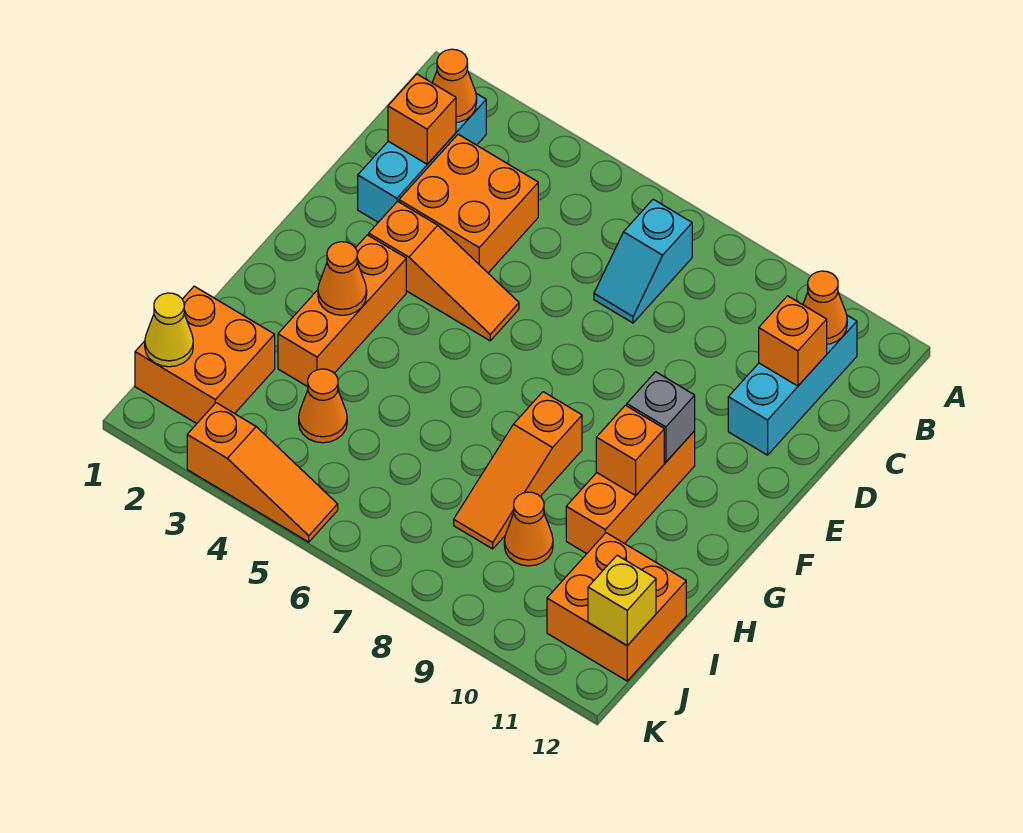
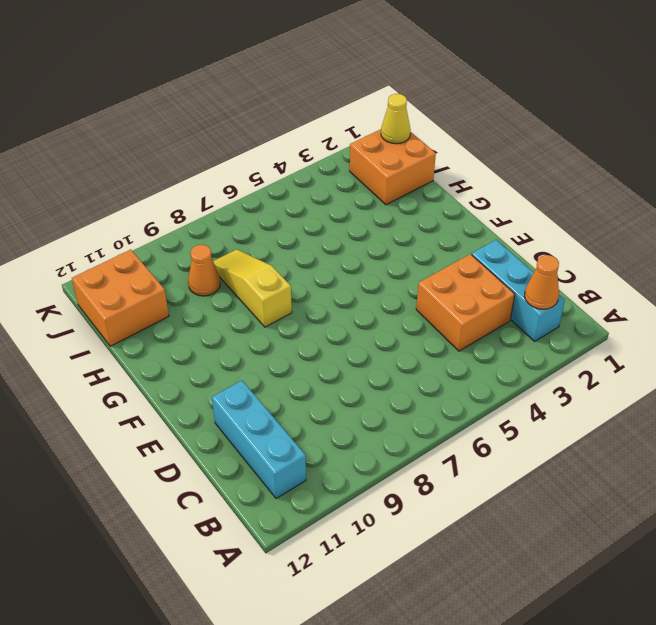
yellow 1x3 slope [213,249,292,327] -> orange 1x3 slope [454,392,582,549]
none -> cyan 1x2 slope [594,199,692,323]
none -> orange 1x3 slope [369,201,519,341]
none -> orange 1x3 brick [278,235,406,387]

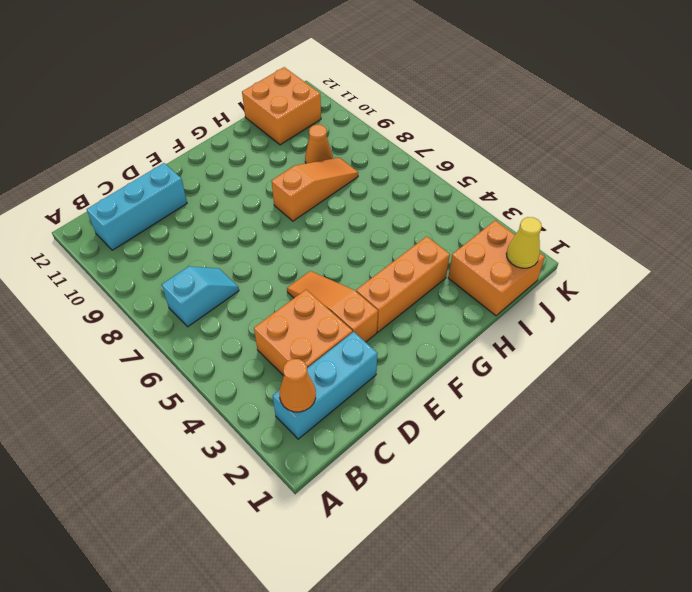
none -> orange 1x3 brick [566,431,695,554]
none -> orange 1x1 cone [299,369,347,443]
none -> orange 1x3 slope [187,403,338,542]

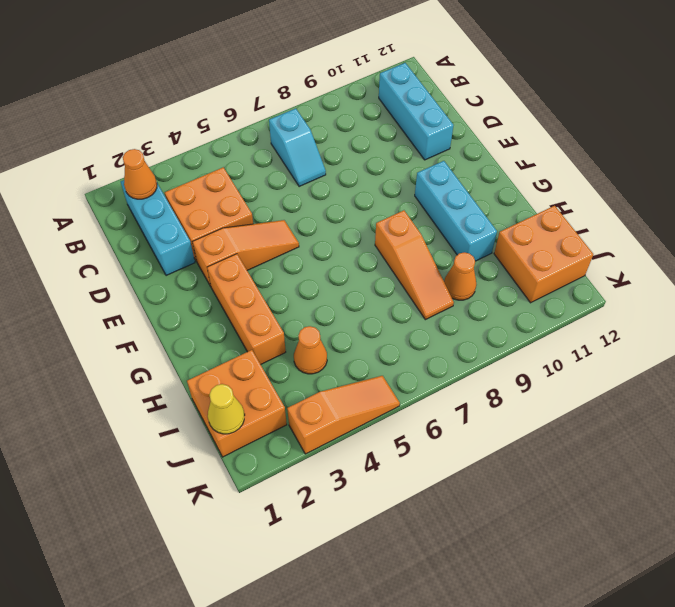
cyan 1x3 brick [415,161,497,261] -> orange 1x3 brick [566,431,695,554]
none -> orange 1x1 cone [803,271,847,344]
none -> orange 1x1 brick [388,74,456,164]
none -> orange 1x1 brick [759,296,827,386]

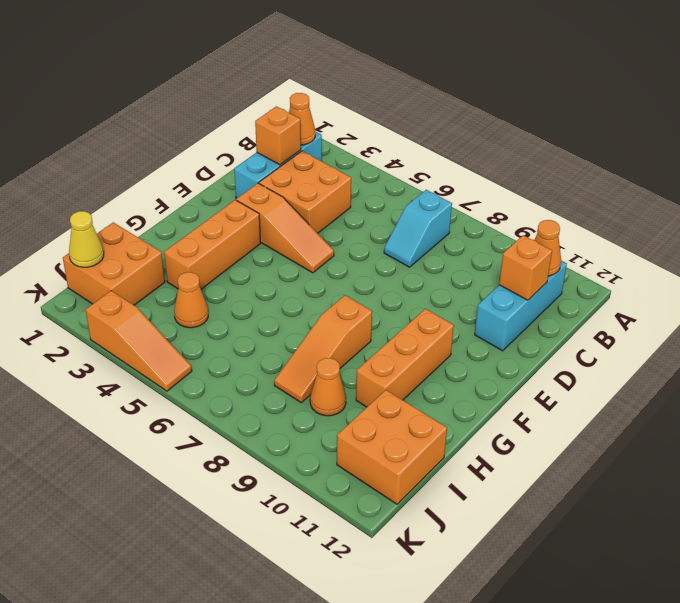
none -> grey 1x1 brick [627,372,695,462]
none -> orange 1x1 cone [318,242,367,315]
none -> orange 1x1 brick [596,405,664,495]

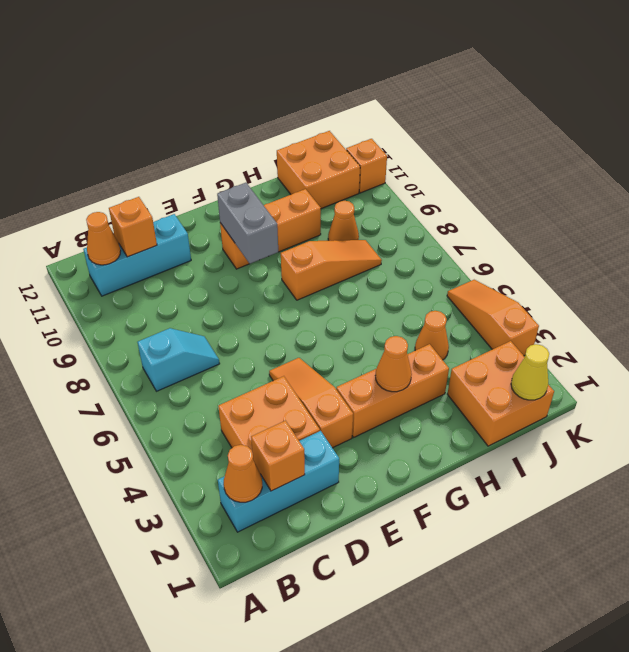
grey 1x2 brick [217,183,278,264] -> grey 1x1 brick [627,372,695,462]
orange 1x1 brick [346,139,387,193] -> orange 1x1 brick moved to [596,405,664,495]
none -> yellow 1x1 brick [588,555,656,645]

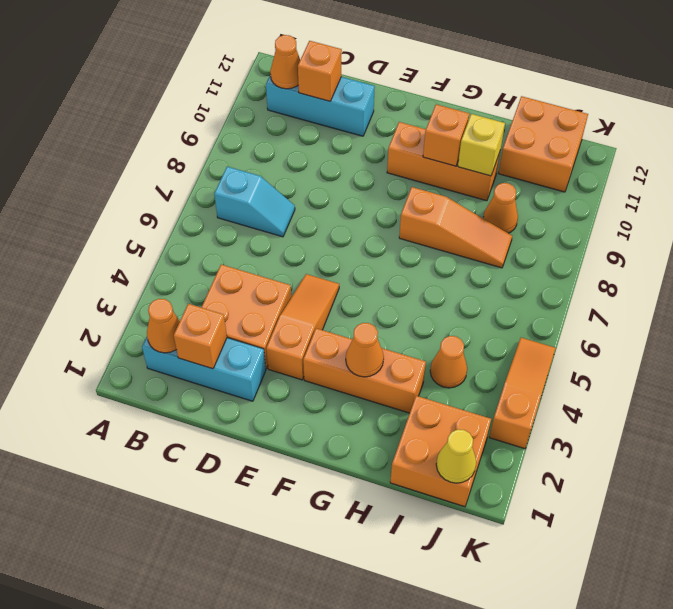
yellow 1x1 brick [458,114,505,176] -> yellow 1x1 brick moved to [588,555,656,645]
none -> grey 1x1 brick [627,372,695,462]

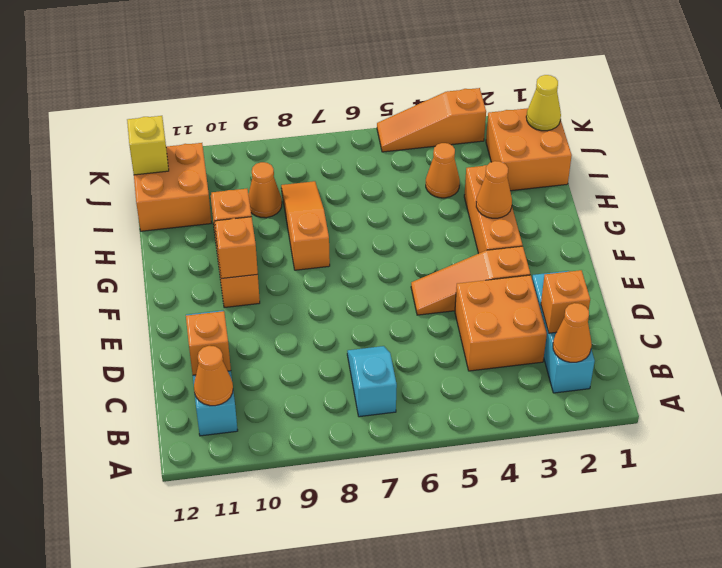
orange 1x1 brick [215,217,258,279] -> grey 1x1 brick [627,372,695,462]

